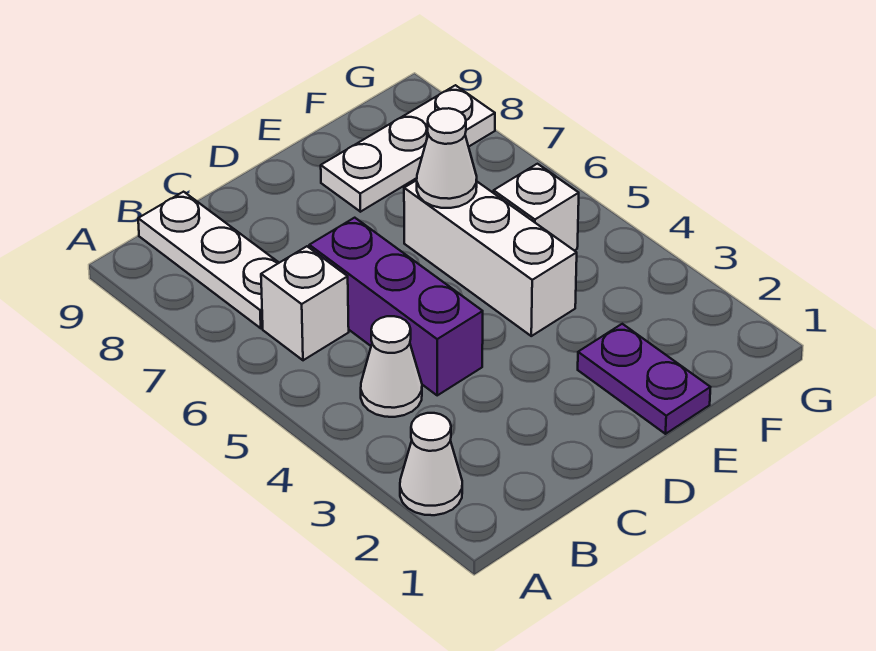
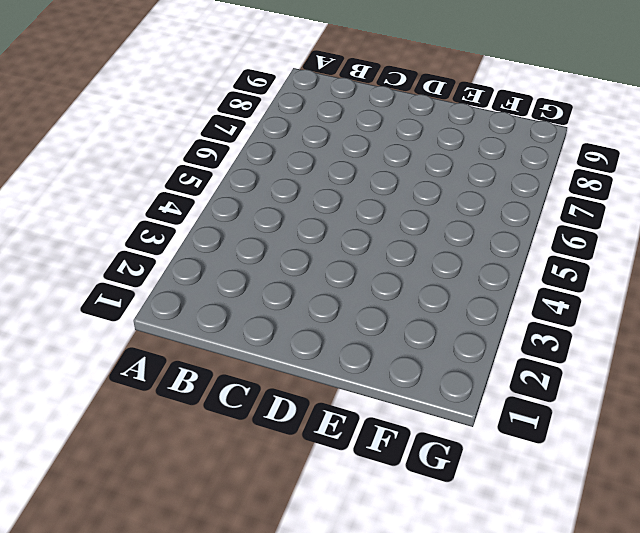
none -> white 1x1 cone [400,413,462,515]
none -> white 1x1 cone [361,316,422,417]

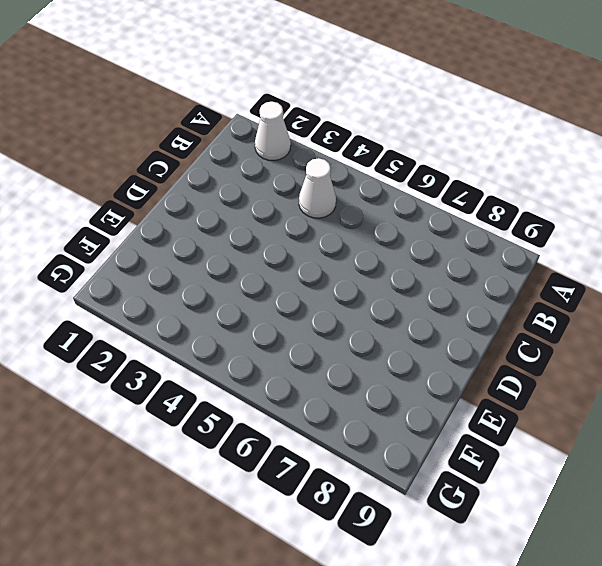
none -> white 1x1 brick [261,246,349,360]
none -> white 1x3 plate [138,192,279,328]

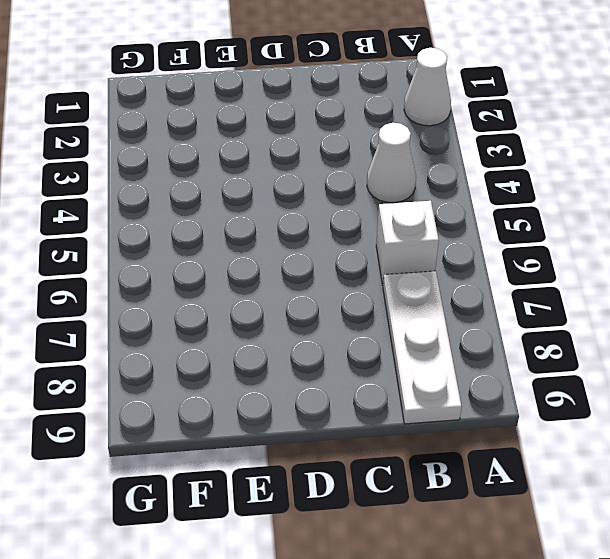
none -> purple 1x3 brick [309,218,483,395]
none -> purple 1x2 plate [578,324,710,434]

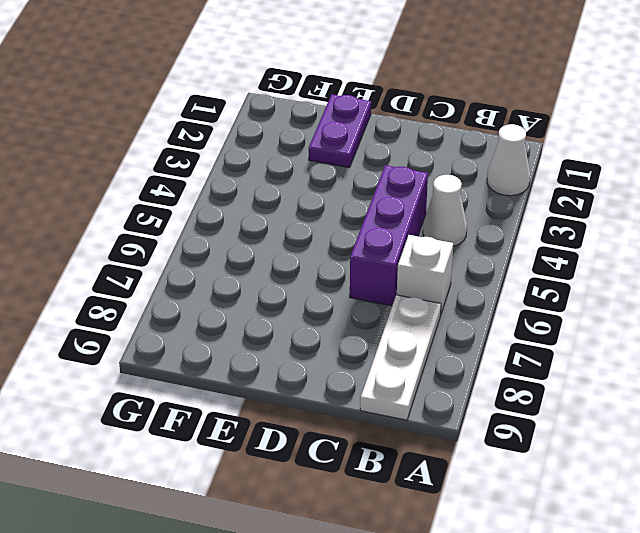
none -> white 1x3 brick [404,180,577,336]
none -> white 1x3 plate [321,85,495,212]

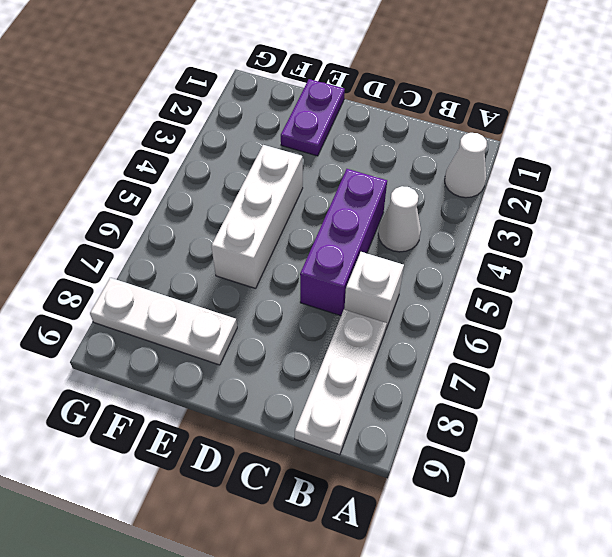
none -> white 1x1 brick [494,164,579,251]
none -> white 1x1 cone [417,108,477,208]

